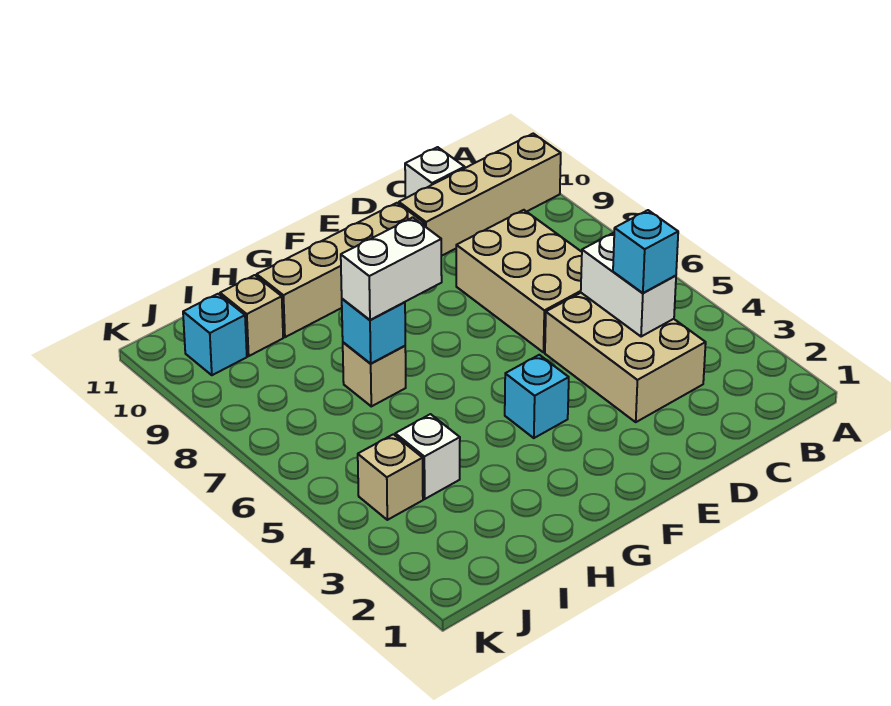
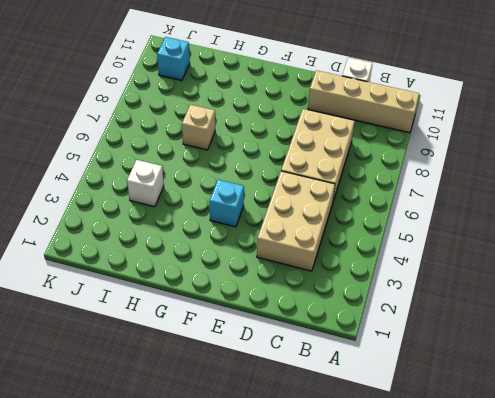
none -> tan 1x4 brick [257,203,424,337]
none -> tan 1x1 brick [220,275,283,356]
none -> tan 1x1 brick [358,434,423,520]

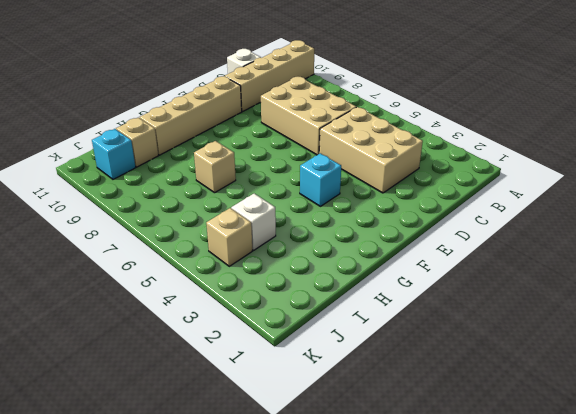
none -> white 1x2 brick [581,233,676,337]
none -> cyan 1x1 brick [342,299,405,363]
none -> cyan 1x1 brick [613,210,678,293]

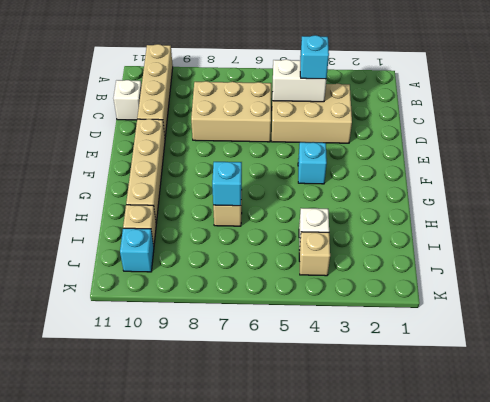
none -> white 1x2 brick [341,217,442,320]

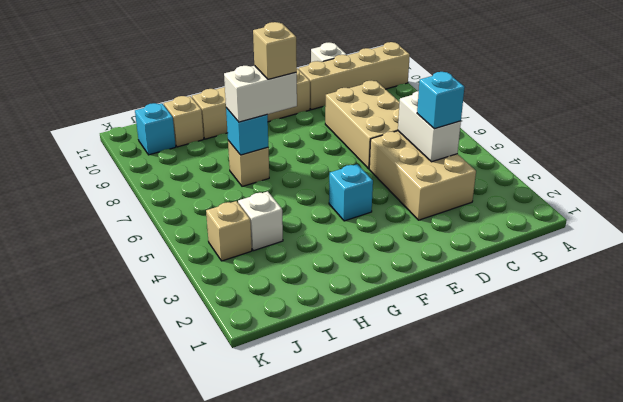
tan 1x1 brick [253,22,297,79] -> none

